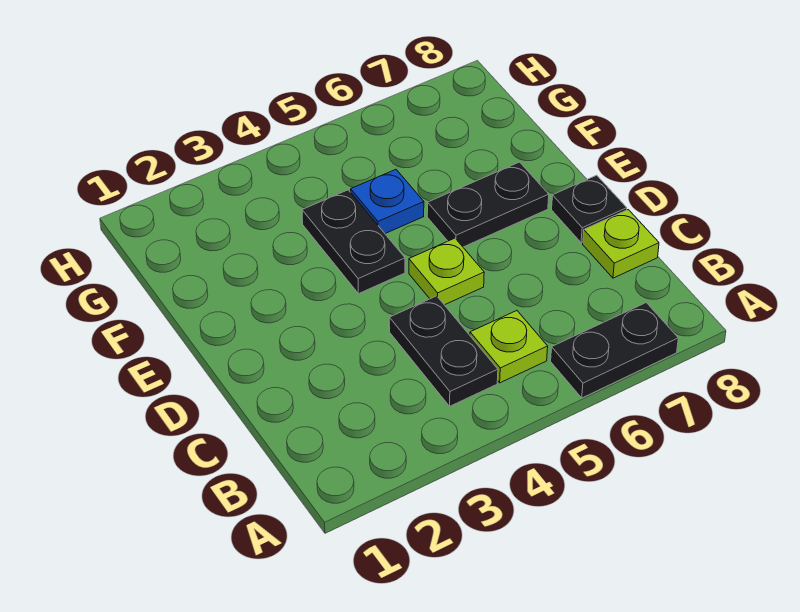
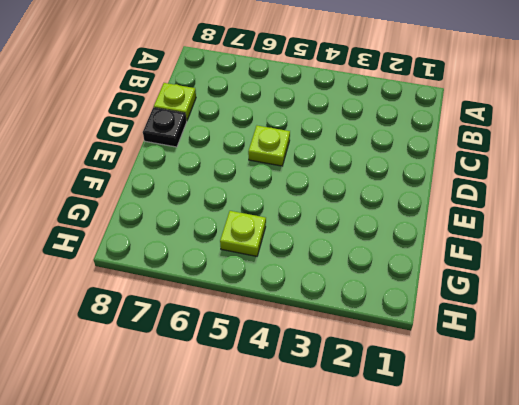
lime 1x1 plate [220,211,266,256] -> lime 1x1 plate moved to [470,311,548,383]
none -> black 1x2 plate [551,303,678,398]
none -> black 1x2 plate [389,296,498,406]

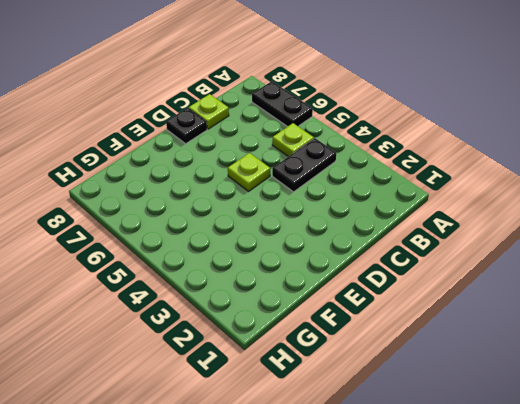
none -> black 1x2 plate [302,190,405,294]
none -> black 1x2 plate [427,162,549,247]

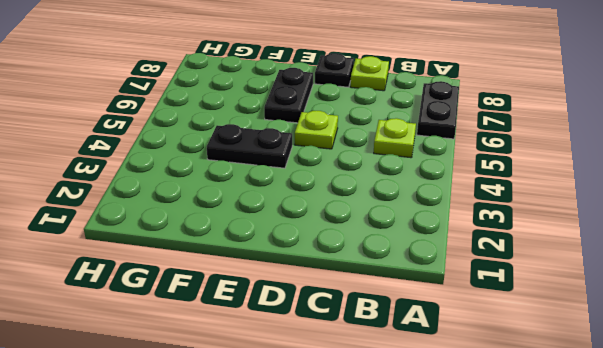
none -> black 1x2 plate [389,296,498,406]
none -> blue 1x1 plate [351,169,424,234]

